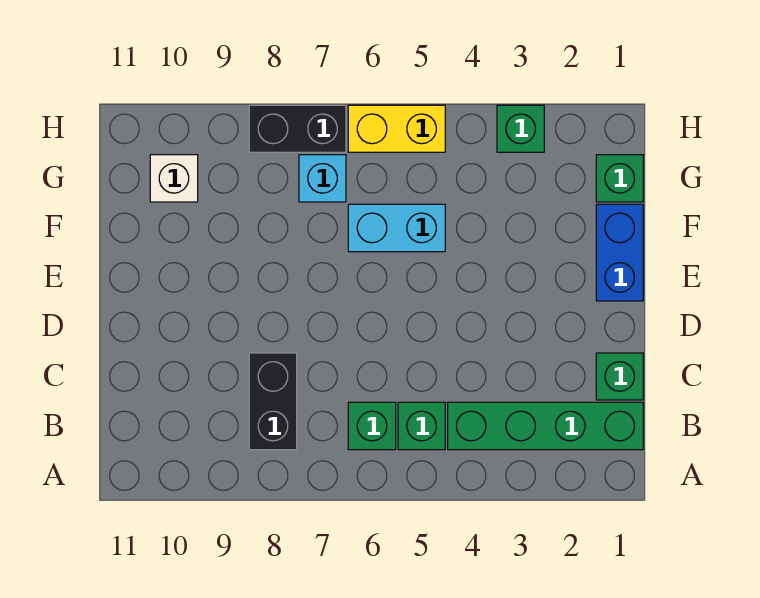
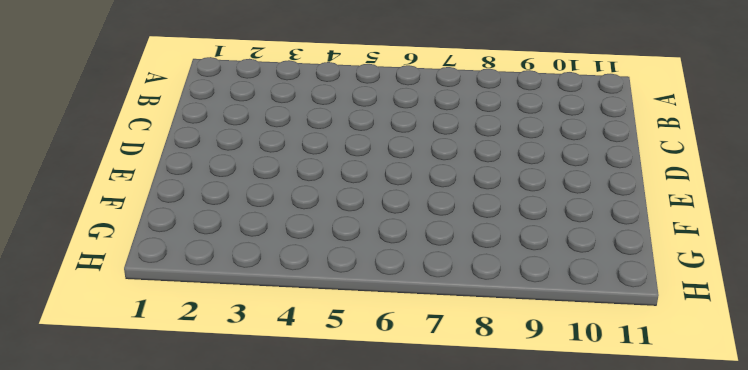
none -> green 1x4 brick [448,402,643,450]
none -> green 1x1 brick [398,402,445,450]
none -> green 1x1 brick [348,402,396,450]

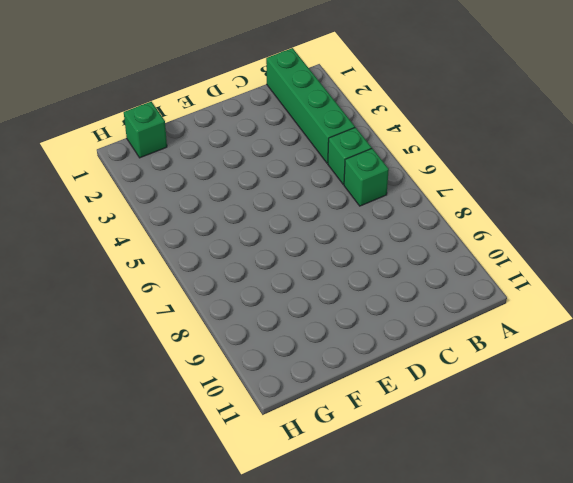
none -> black 1x2 brick [249,353,297,450]
none -> green 1x1 brick [596,353,643,400]
none -> blue 1x2 brick [596,204,643,301]

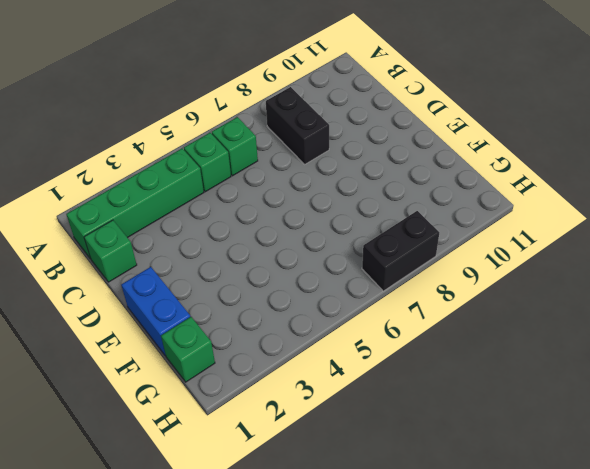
none -> cyan 1x2 brick [348,204,445,252]
none -> cyan 1x1 brick [299,155,346,202]
none -> white 1x1 brick [150,155,198,202]

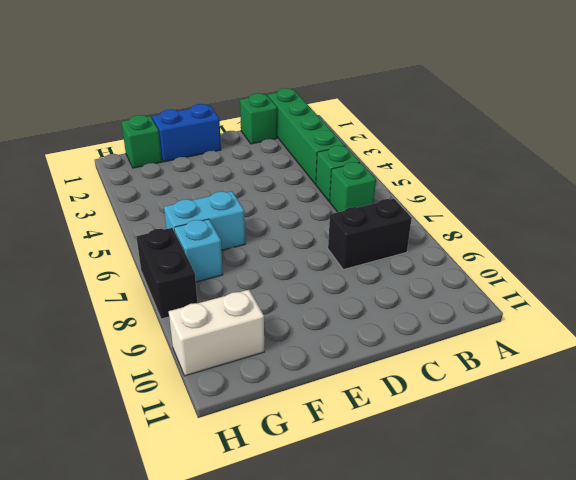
cyan 1x2 brick [164,191,245,250] -> cyan 1x2 brick turned to [348,204,445,252]
white 1x2 brick [169,290,264,376] -> white 1x1 brick [150,155,198,202]
none -> green 1x1 brick [497,105,544,152]
none -> yellow 1x2 brick [348,105,445,152]

